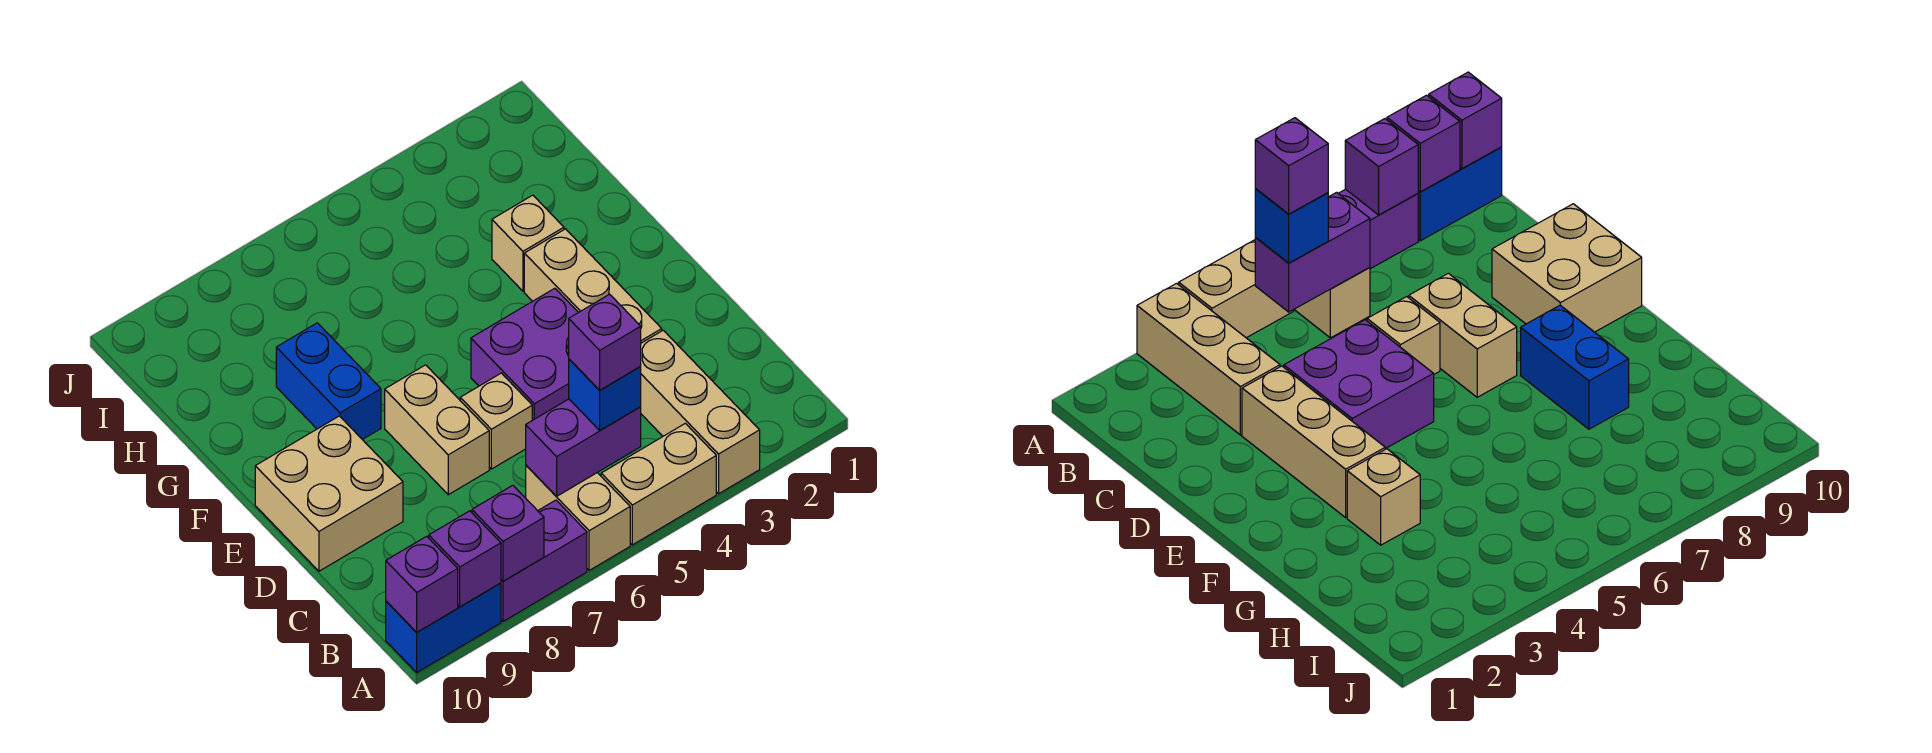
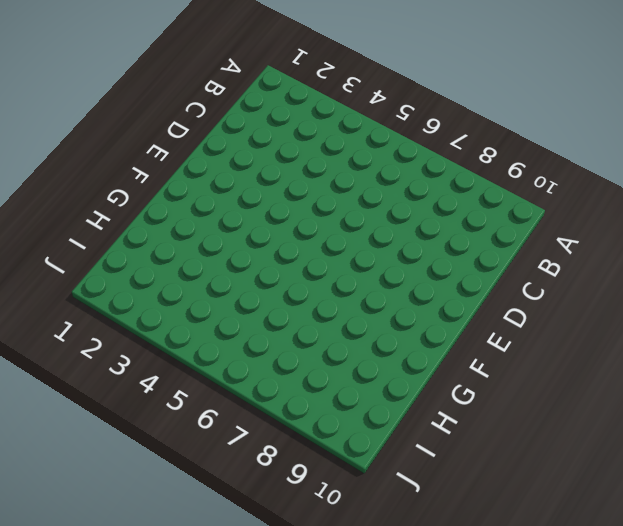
none -> tan 1x3 brick [641,330,760,494]
none -> tan 1x2 brick [601,423,716,545]
none -> tan 1x2 brick [526,465,630,571]

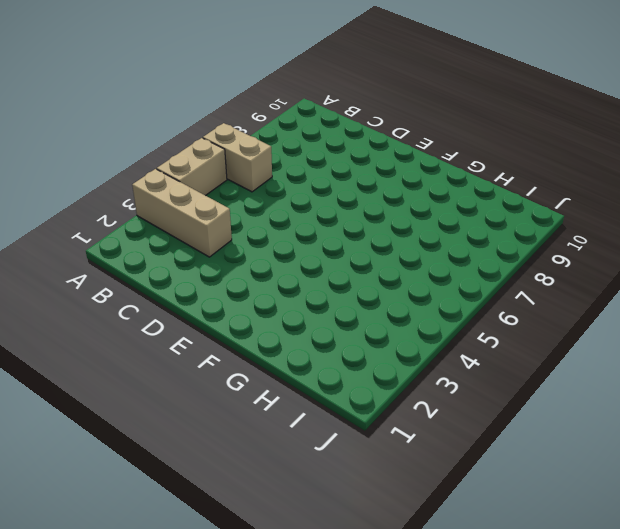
none -> purple 1x2 brick [501,500,587,621]
none -> blue 1x2 brick [386,583,501,672]
none -> tan 1x3 brick [524,229,662,343]

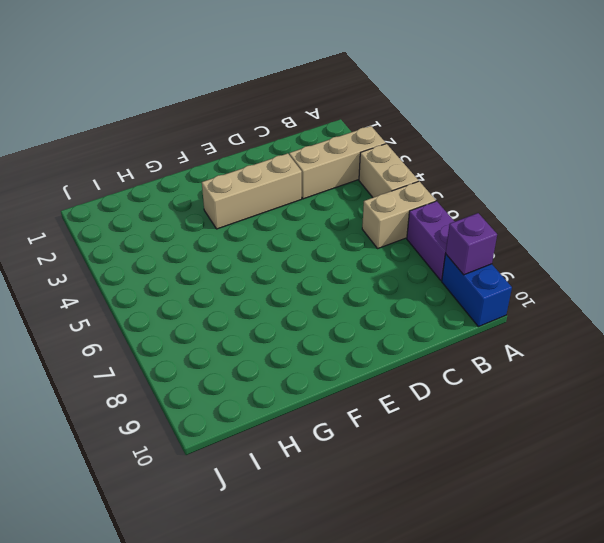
none -> purple 2x2 brick [471,288,578,420]
none -> tan 1x1 brick [460,373,532,469]
none -> tan 1x2 brick [385,365,489,495]

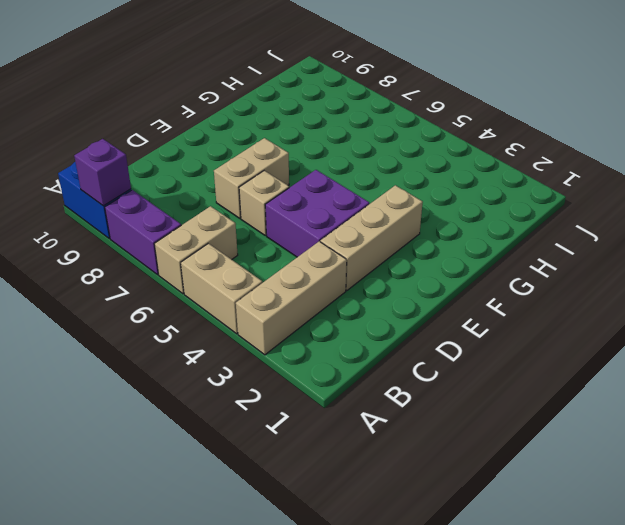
none -> tan 2x2 brick [255,416,403,571]
none -> blue 1x2 brick [276,323,381,440]
none -> tan 1x1 brick [492,195,564,291]

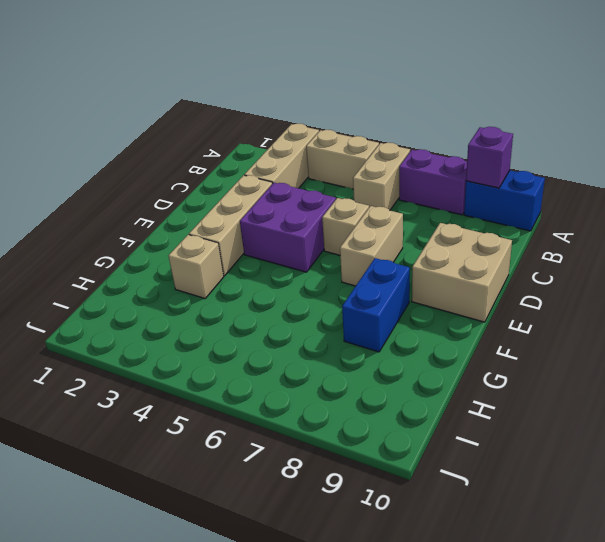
none -> purple 1x1 brick [472,485,544,581]
none -> purple 1x1 brick [386,536,458,632]
none -> purple 1x2 brick [526,399,641,496]

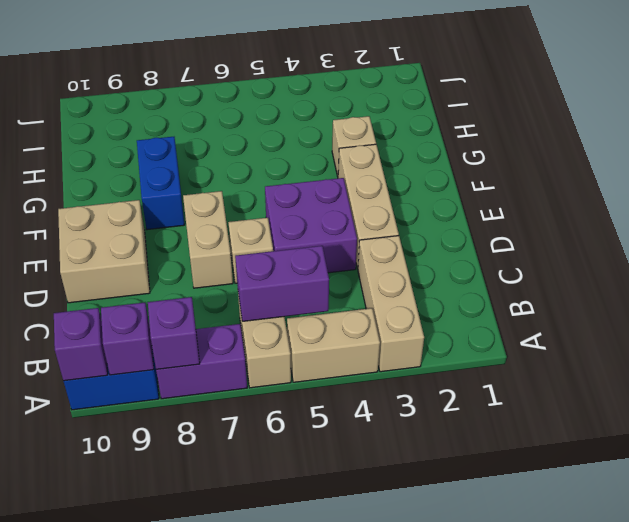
none -> blue 1x1 brick [569,359,641,430]
none -> purple 1x1 brick [569,294,641,390]

